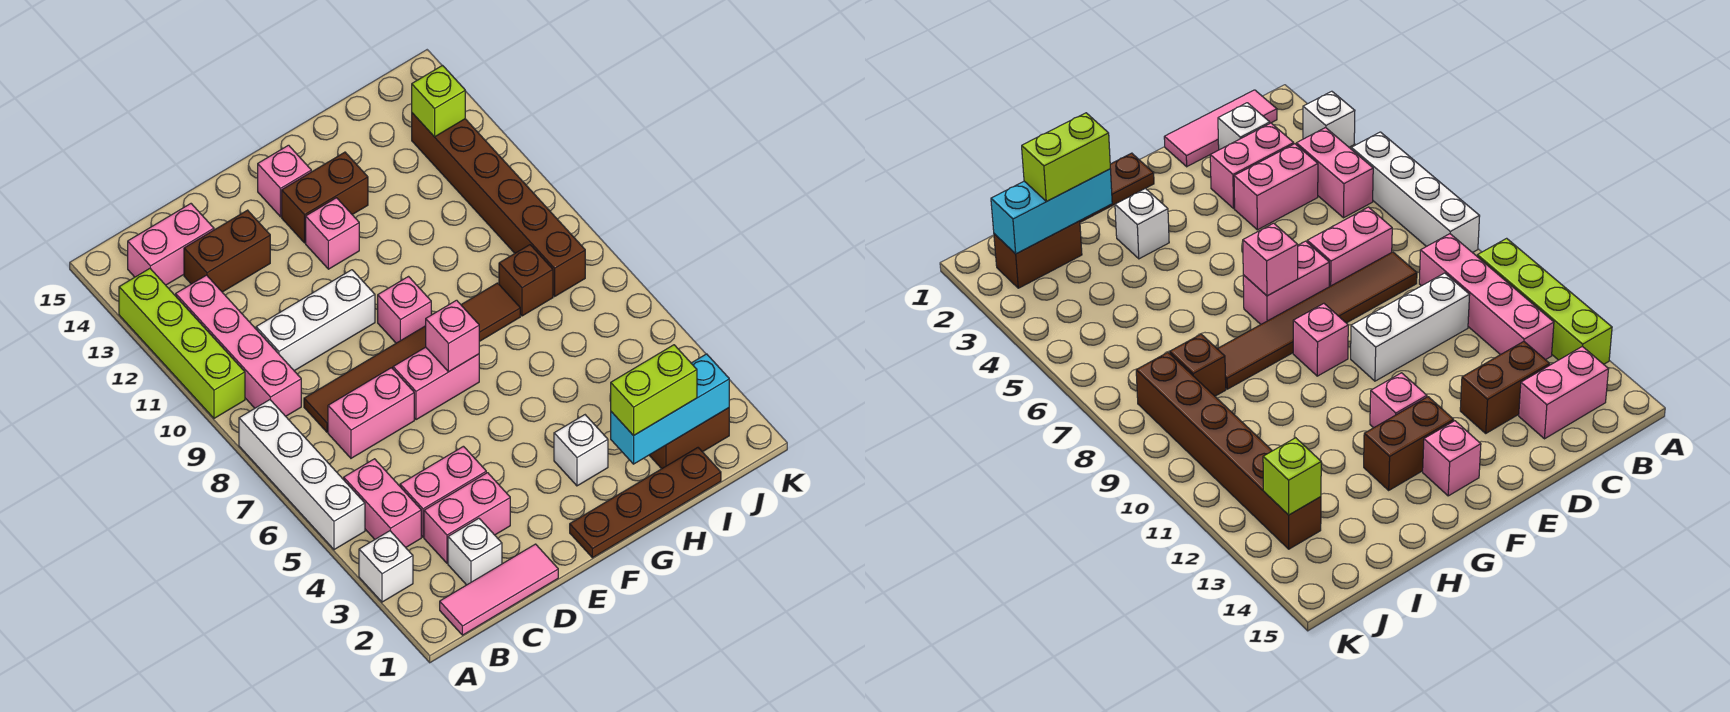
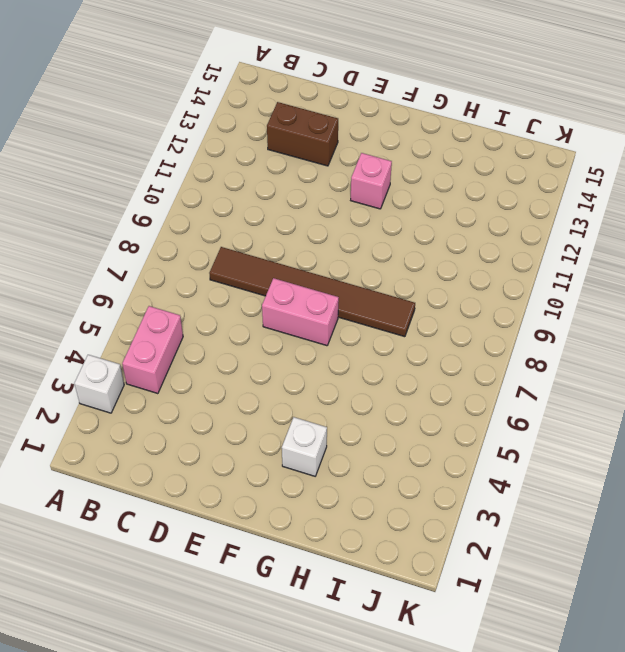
none -> white 1x4 brick [239,400,365,550]
none -> lime 1x4 brick [119,269,245,418]
none -> pink 1x3 tile [440,544,558,635]

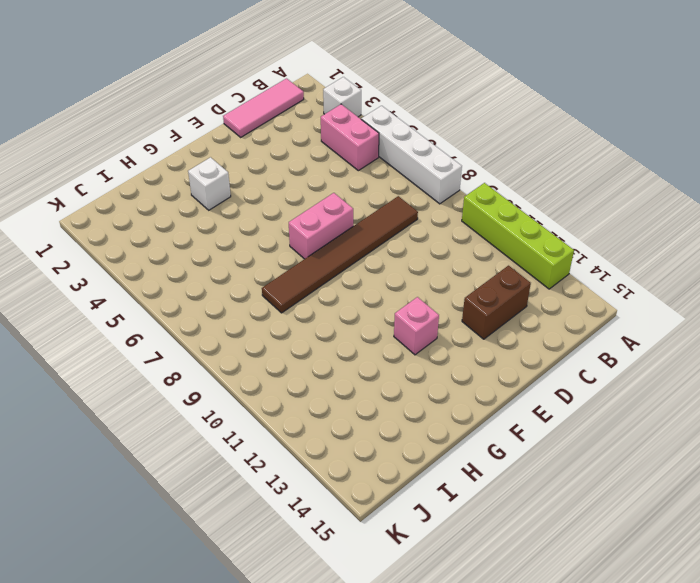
none -> pink 1x4 brick [176,275,301,416]
none -> pink 1x2 brick [128,204,214,285]
none -> white 1x1 brick [448,518,502,585]

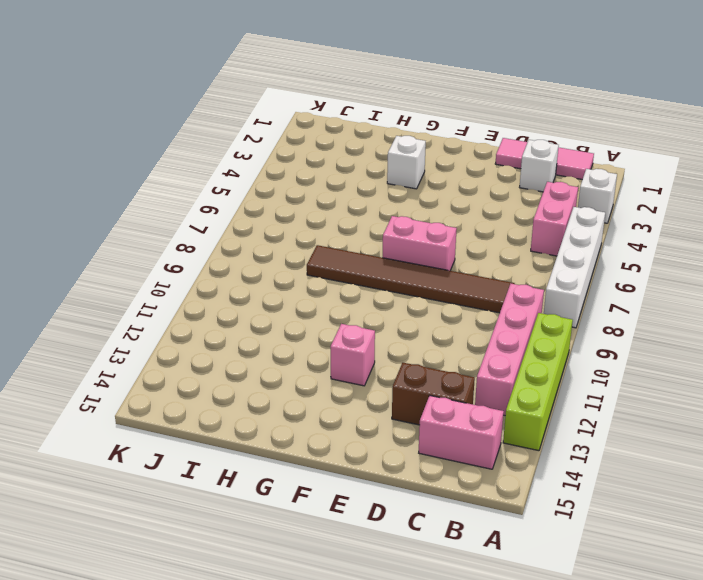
none -> pink 1x2 brick [424,473,510,563]
none -> pink 1x2 brick [400,446,486,537]
none -> pink 1x2 brick [328,368,414,458]

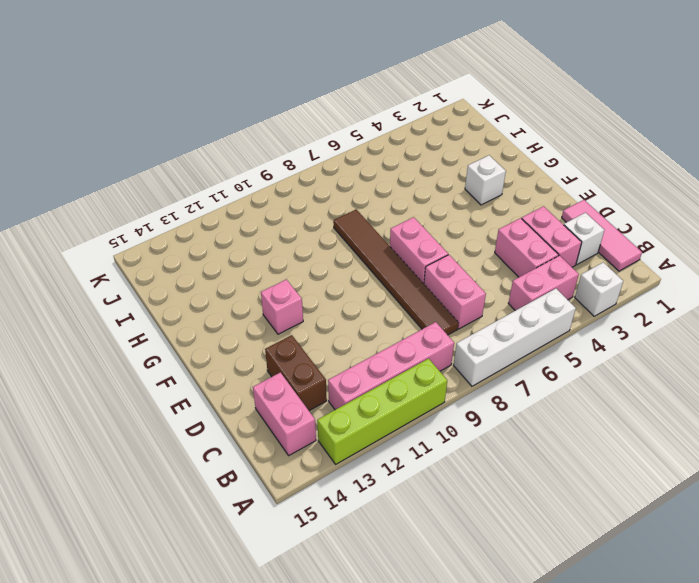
none -> white 1x3 brick [256,270,375,371]
none -> brown 1x4 plate [570,448,721,558]
none -> pink 1x1 brick [378,277,431,343]

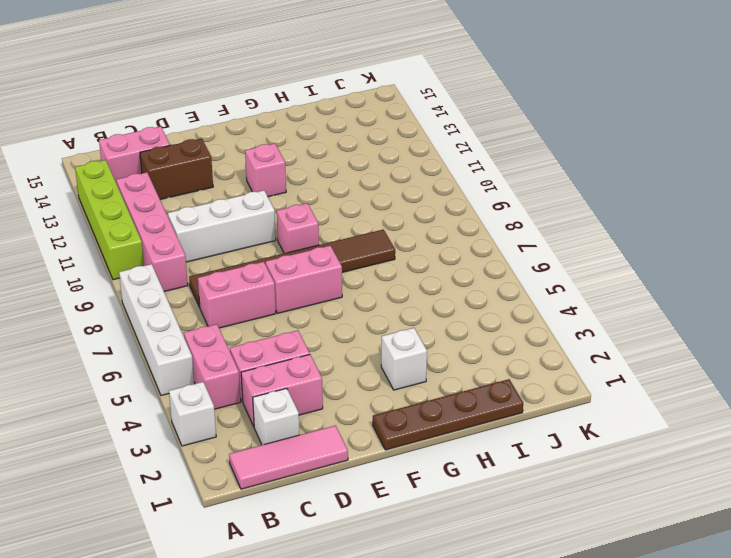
none -> brown 1x2 brick [282,152,368,243]
none -> pink 1x1 brick [258,145,311,217]
none -> brown 1x2 brick [649,408,729,469]

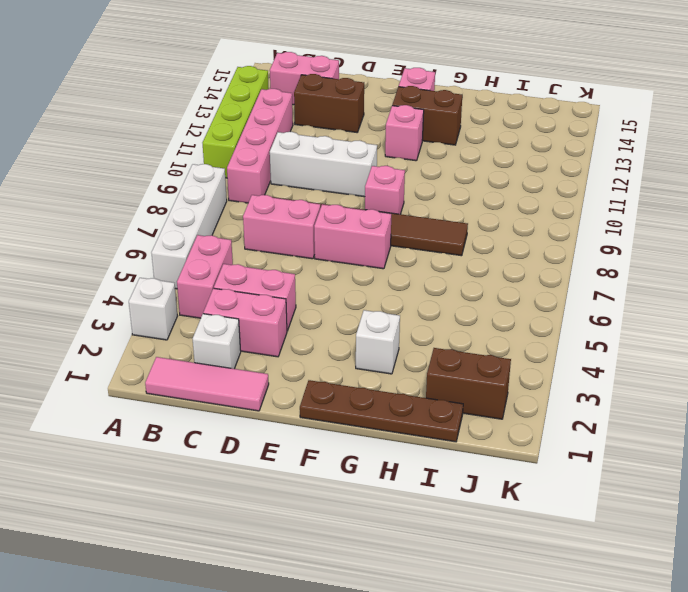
none -> brown 1x1 brick [499,245,553,316]
none -> brown 1x6 brick [412,113,585,296]
none -> pink 1x1 brick [426,300,479,372]

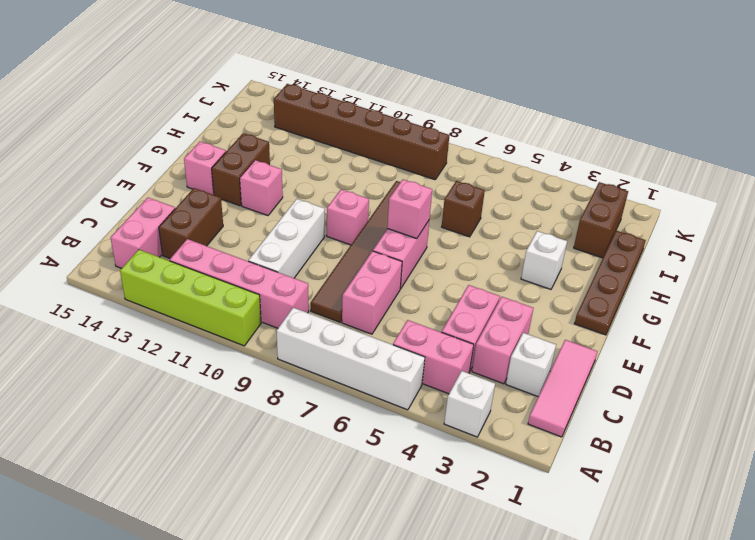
brown 1x1 brick [442,181,485,237] -> brown 1x1 brick moved to [499,245,553,316]
none -> cyan 1x3 brick [611,354,729,464]
none -> lime 1x1 brick [412,66,465,137]
none -> lime 1x2 brick [611,345,697,436]

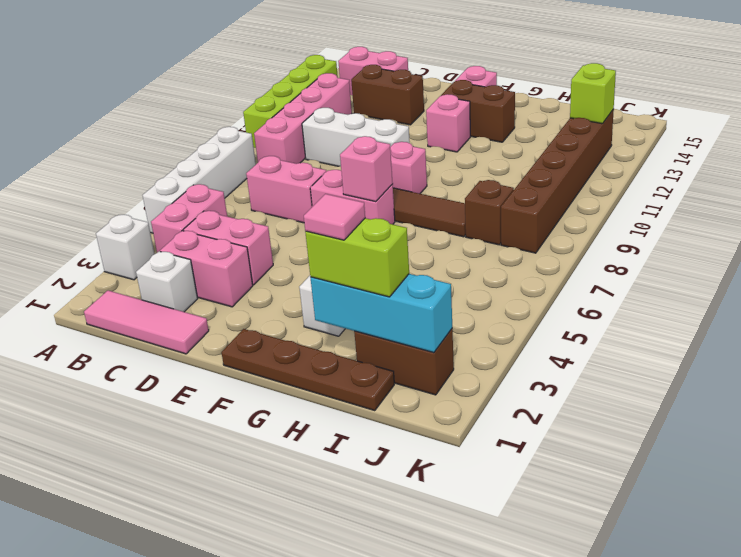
pink 1x1 tile [304,194,365,240] -> none

